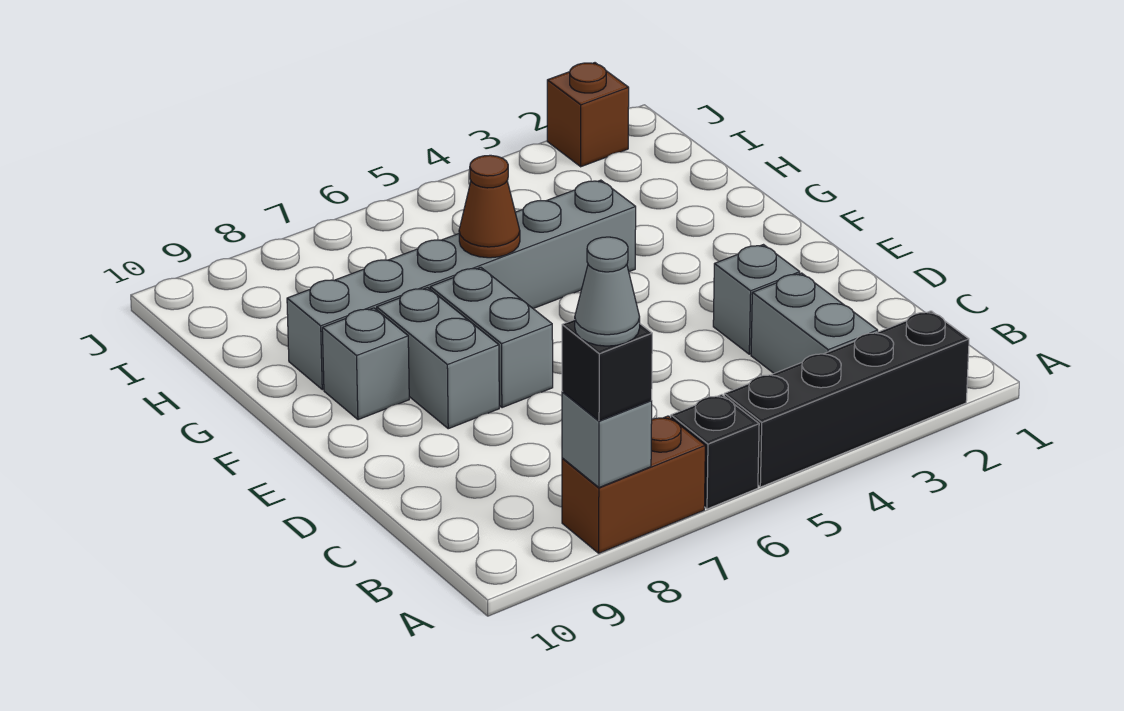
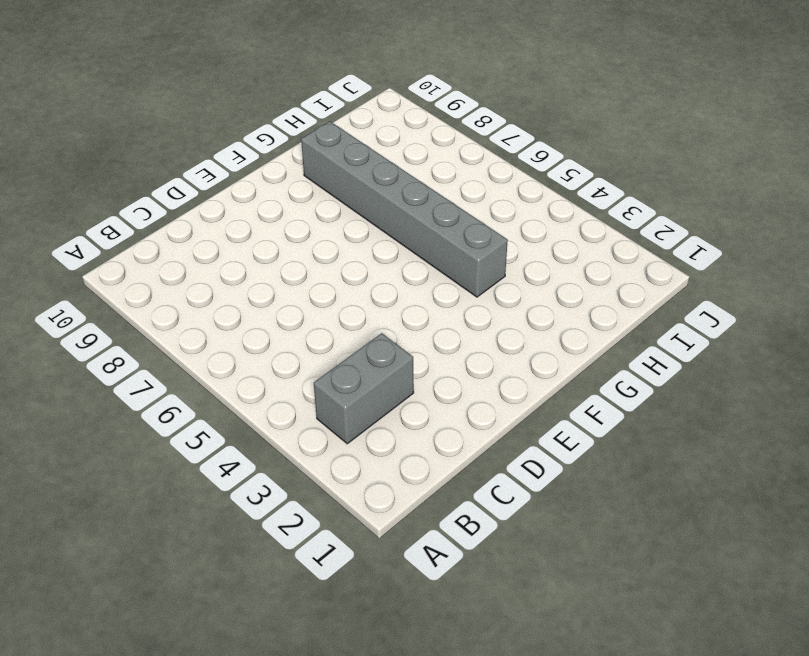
none -> black 1x4 brick [724,311,969,487]
none -> black 1x1 brick [671,395,759,509]
none -> brown 1x2 brick [562,416,705,553]

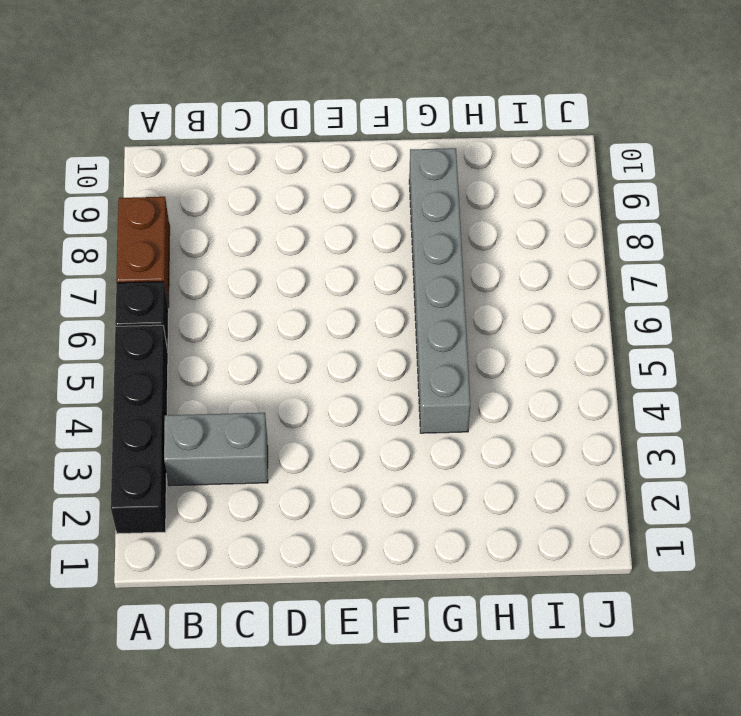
none -> grey 1x1 brick [713,245,800,354]
none -> grey 1x2 brick [430,267,553,408]
none -> grey 1x2 brick [377,288,499,429]

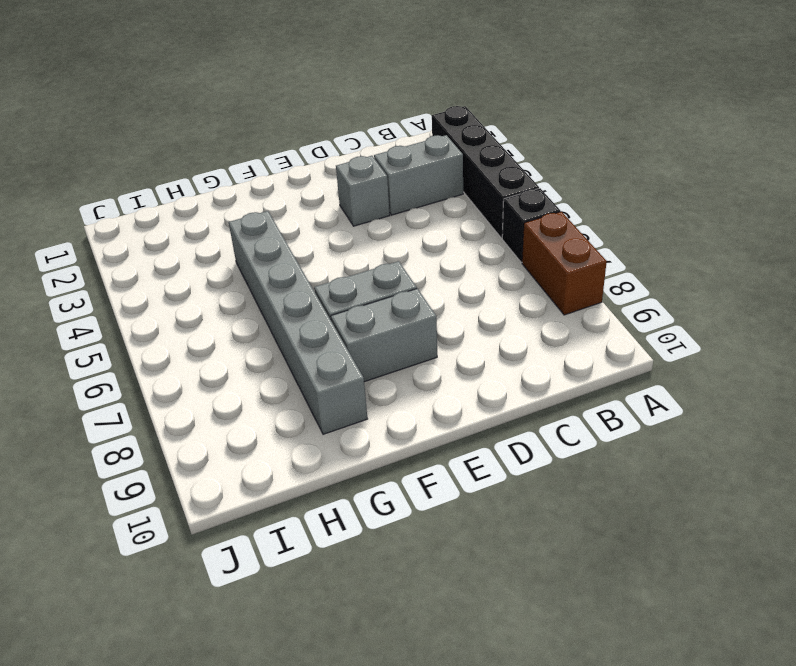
none -> grey 1x1 brick [322,308,409,420]
none -> brown 1x1 brick [547,63,629,167]
none -> grey 1x1 brick [562,392,652,487]

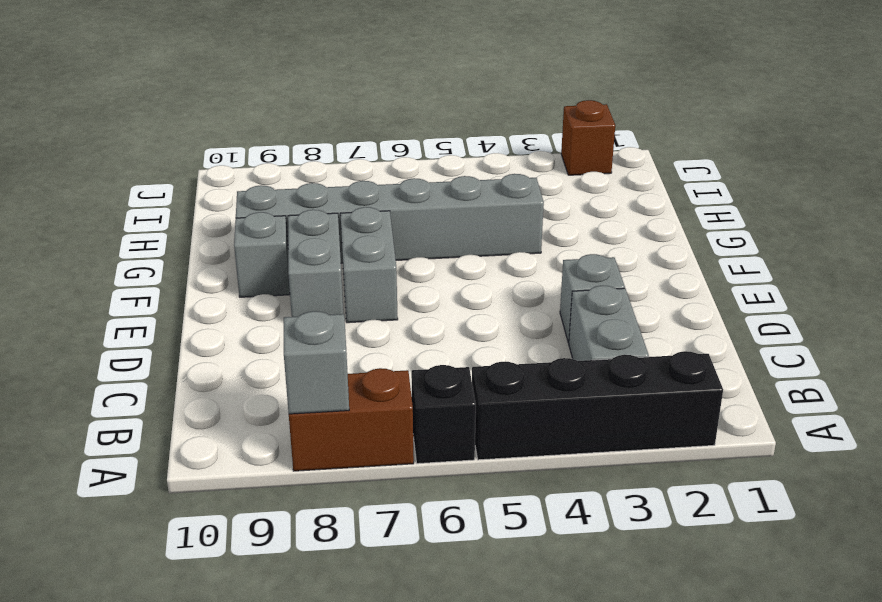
none -> brown 1x1 cone [459,155,520,258]
none -> black 1x1 brick [562,320,652,421]
none -> grey 1x1 cone [575,237,640,346]

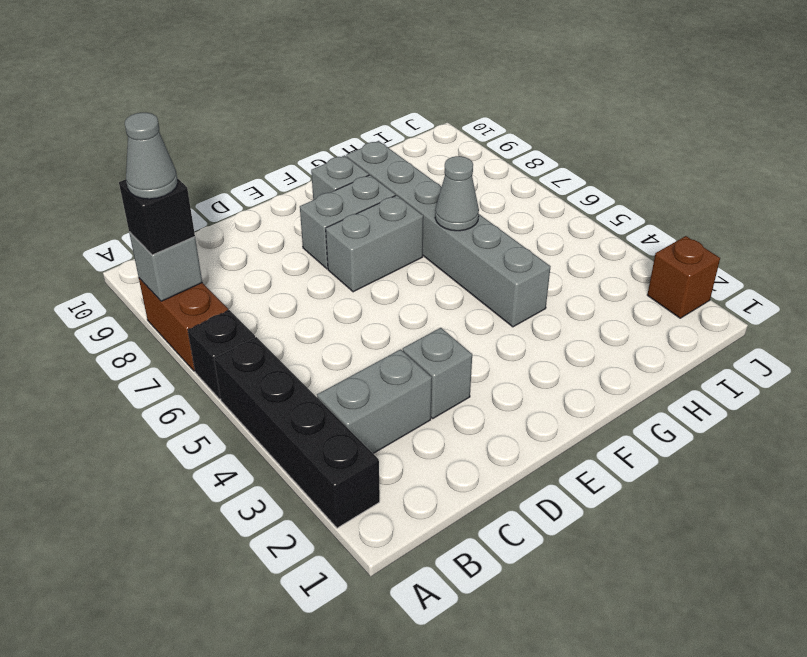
grey 1x1 cone [435,156,479,231] -> brown 1x1 cone [459,155,520,258]

